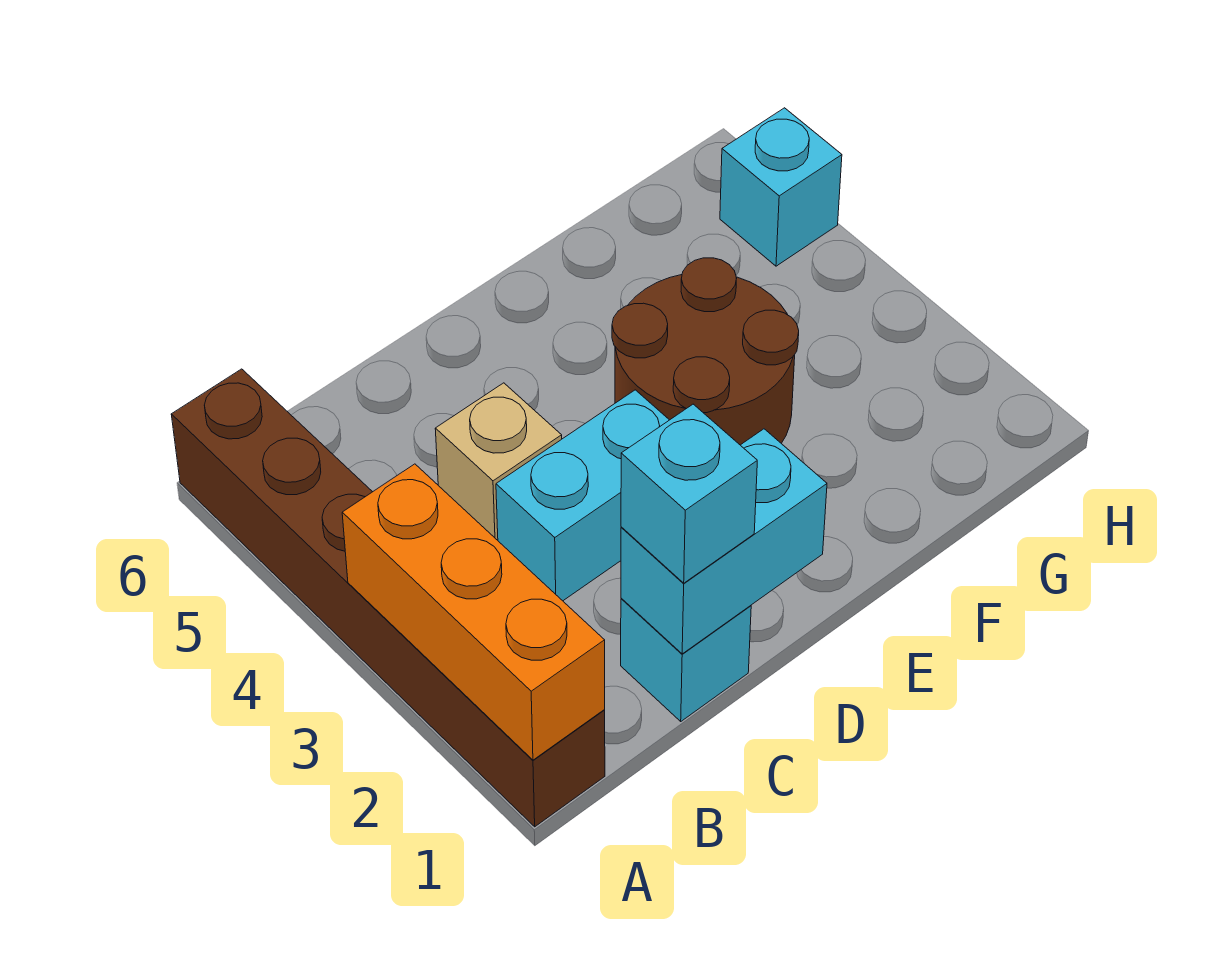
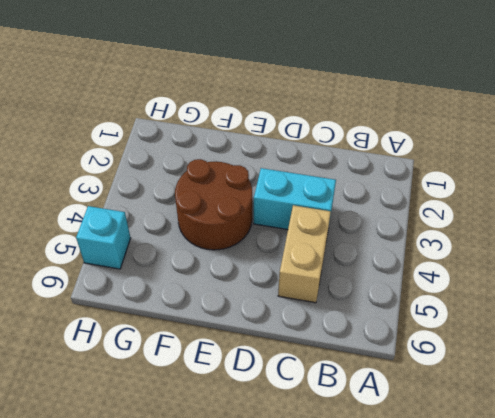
tan 1x2 brick [278,205,331,303] -> tan 1x1 brick [435,383,562,540]
none -> brown 1x6 brick [171,369,605,827]
none -> cyan 1x1 brick [621,598,751,721]

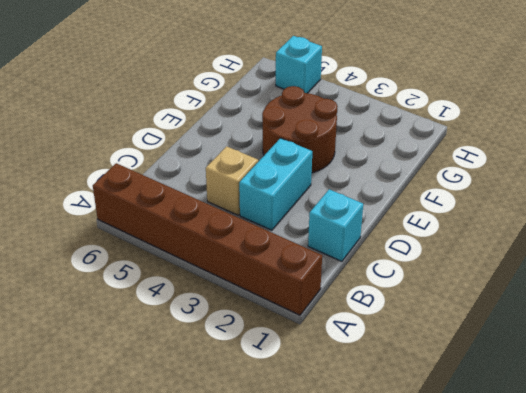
none -> orange 1x3 brick [342,464,605,760]
none -> cyan 1x2 brick [621,429,827,654]

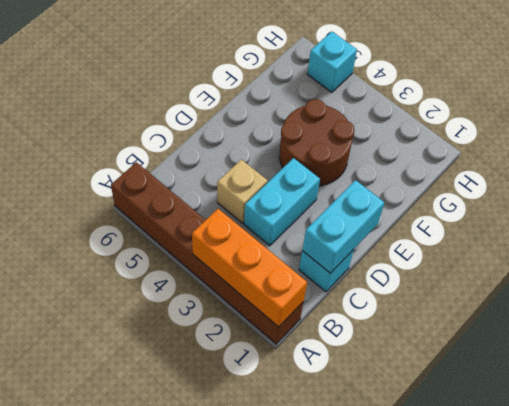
none -> cyan 1x1 brick [621,404,757,583]

